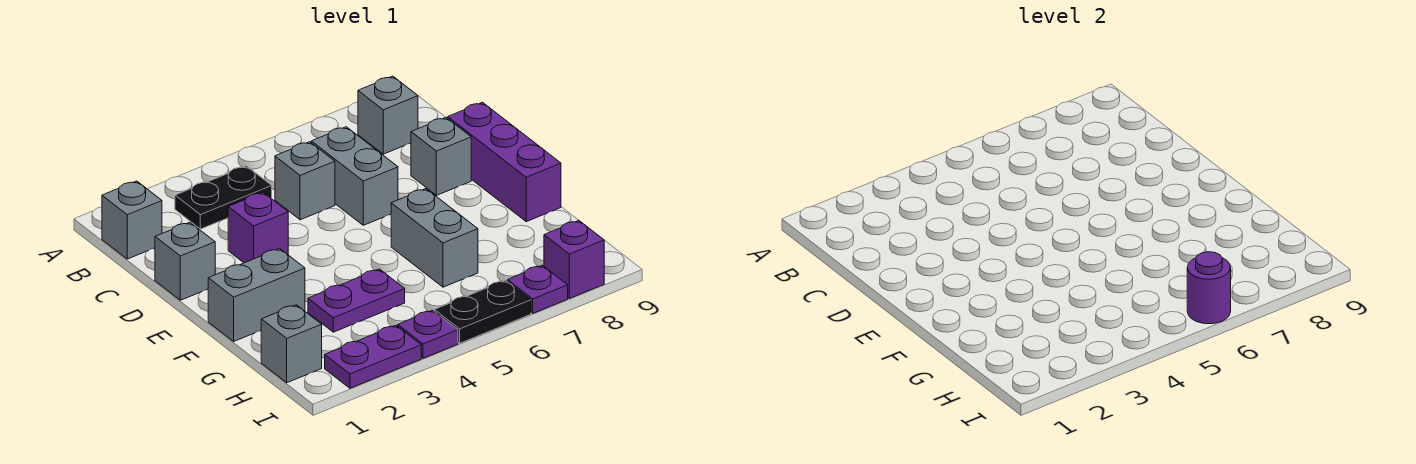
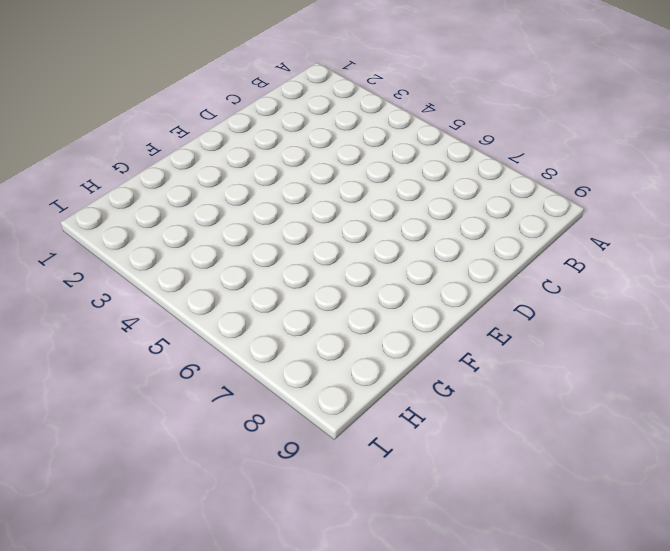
none -> grey 1x1 brick [102,181,162,259]
none -> black 1x2 plate [175,166,272,229]
none -> grey 1x1 brick [358,76,418,154]

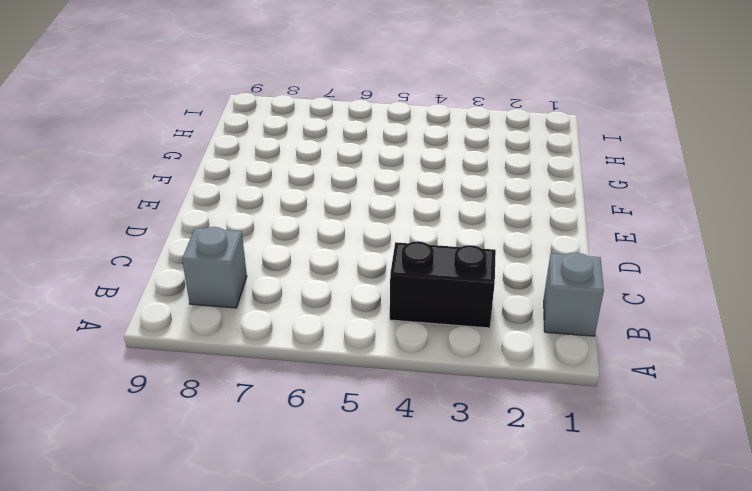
black 1x2 brick [390,241,496,328] -> black 1x2 plate [175,166,272,229]
none -> grey 1x1 brick [275,142,335,220]
none -> grey 1x2 brick [311,127,398,225]
none -> grey 1x1 brick [155,222,215,300]

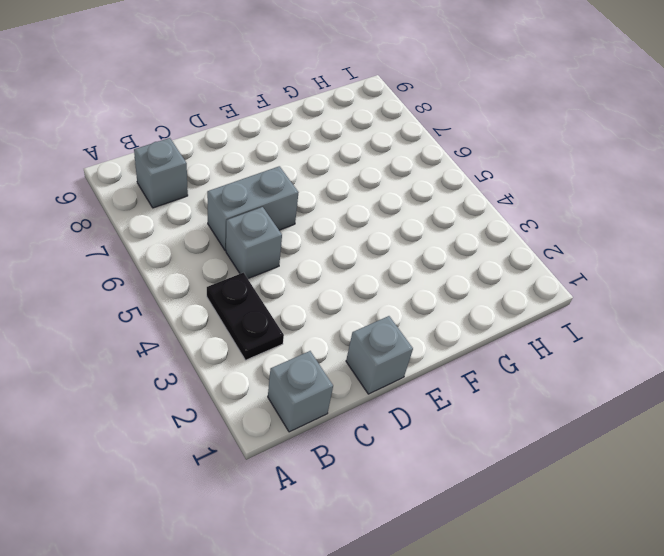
none -> purple 1x1 brick [228,192,288,263]
none -> grey 1x1 brick [411,117,471,195]
none -> purple 1x3 brick [448,102,561,222]

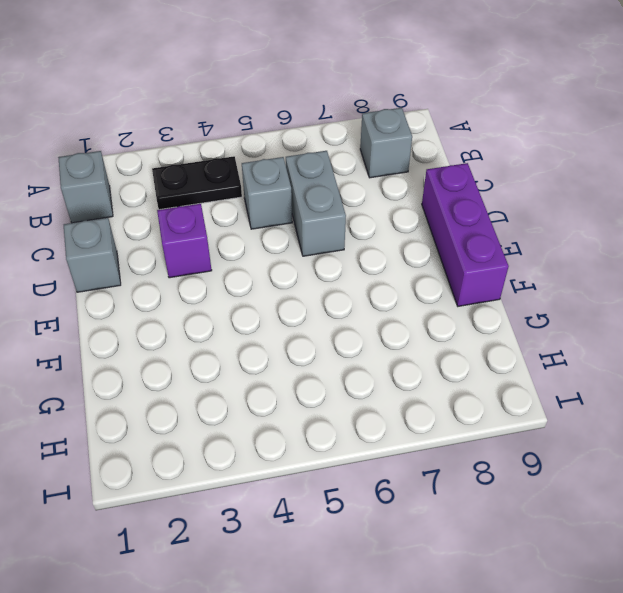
none -> grey 1x1 brick [411,117,471,195]
none -> grey 1x2 brick [208,249,305,341]
none -> grey 1x2 brick [391,189,478,287]

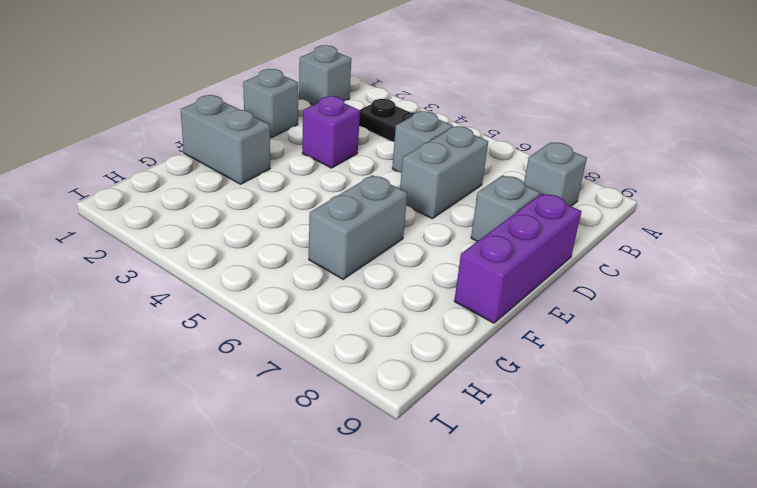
none -> purple 1x2 plate [308,269,405,332]
none -> grey 1x1 brick [261,305,322,383]
none -> purple 1x2 plate [325,325,421,388]

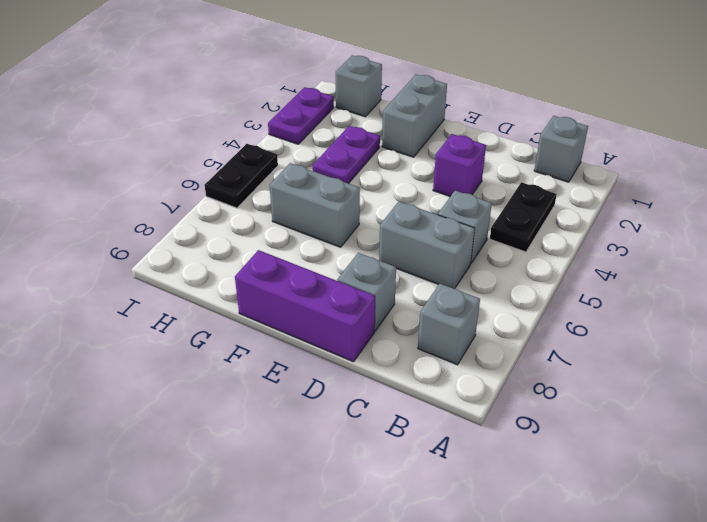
none -> grey 1x1 brick [155,222,215,300]
none -> purple 1x1 plate [398,310,458,358]
none -> purple 1x1 plate [508,265,568,313]

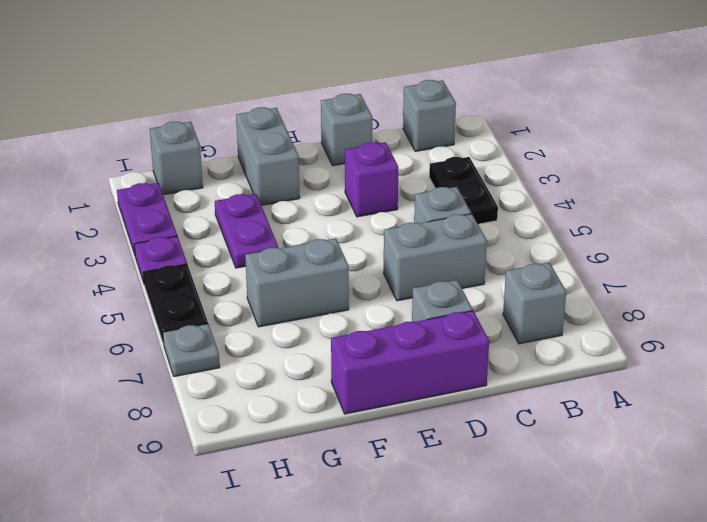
grey 1x1 plate [163,324,220,377] -> purple 1x1 plate [508,265,568,313]
none -> purple 1x1 brick [544,221,604,298]
none -> purple 1x1 round brick [1187,252,1231,324]

